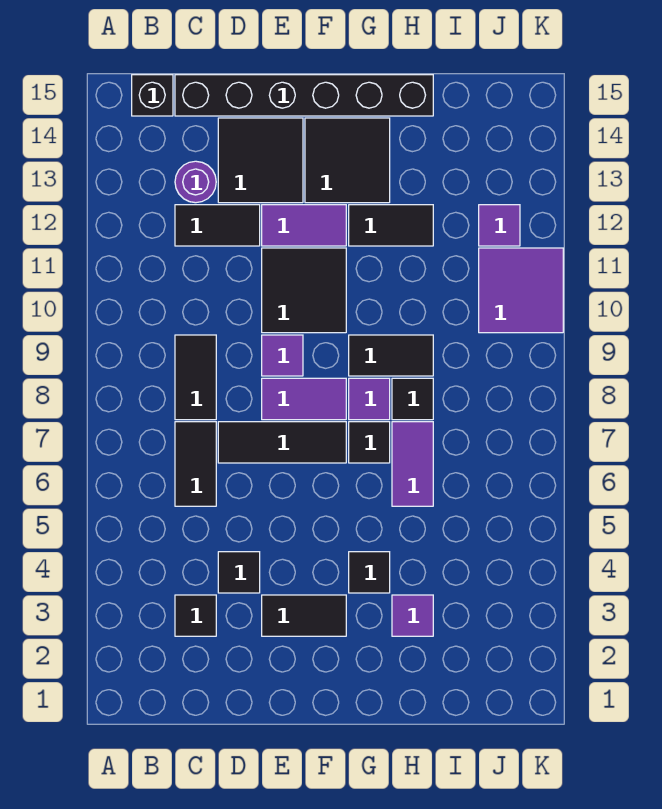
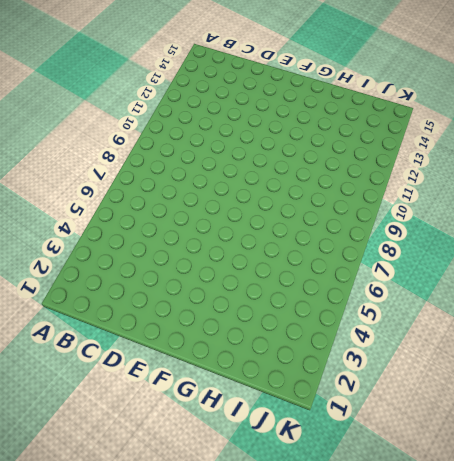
none -> black 1x1 brick [132,75,173,116]
none -> black 1x1 tile [175,595,216,636]
none -> black 1x2 tile [175,422,216,506]

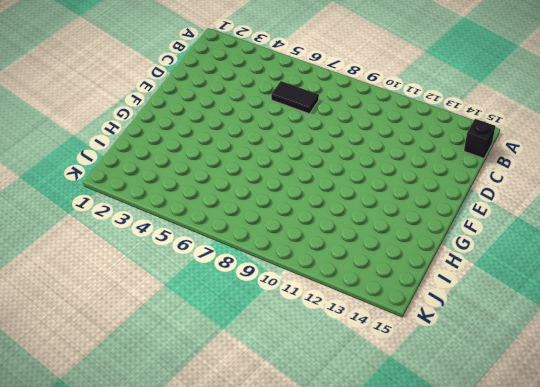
none -> black 1x1 tile [175,595,216,636]
none -> black 1x2 tile [175,335,216,420]
none -> black 1x2 tile [175,205,260,246]

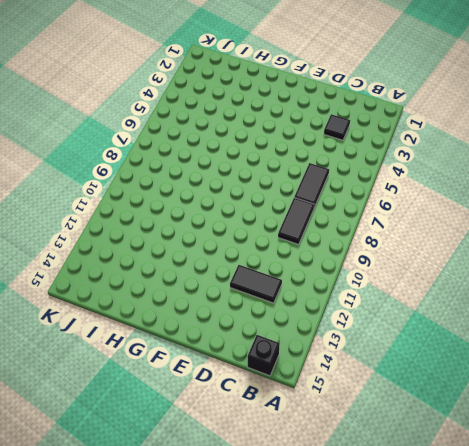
none -> purple 1x1 round brick [175,161,216,203]
none -> black 1x6 brick [175,75,433,116]
none -> black 1x1 tile [218,552,260,593]

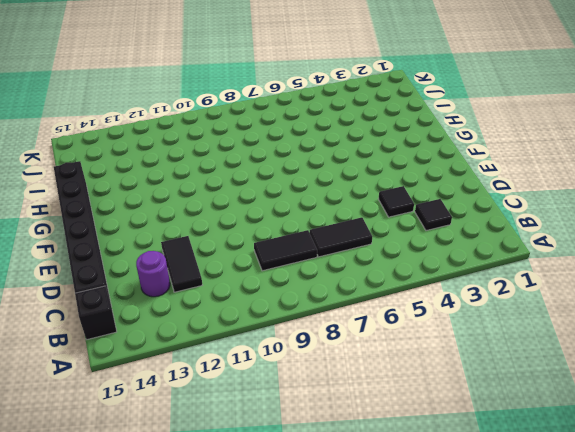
none -> black 1x3 tile [218,422,346,463]
none -> black 2x2 tile [218,118,303,203]
none -> black 1x2 tile [262,595,346,636]

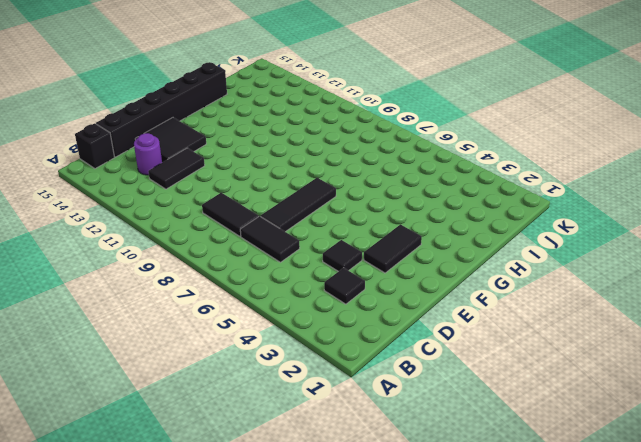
none -> purple 1x2 tile [262,378,346,420]
none -> purple 1x1 tile [262,335,303,376]
none -> black 2x2 tile [262,248,346,333]

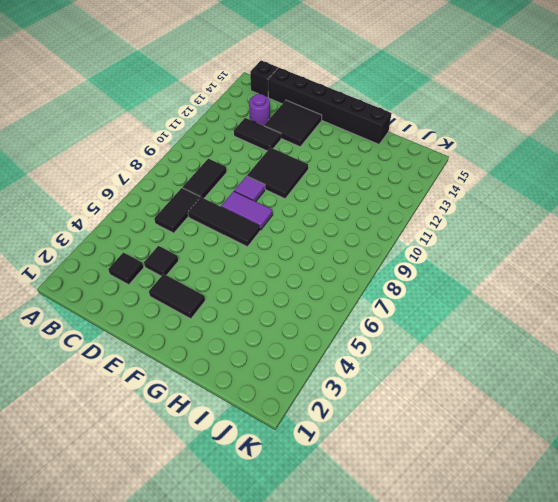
none -> purple 1x2 tile [262,205,346,246]
none -> black 2x2 tile [305,118,390,203]
none -> black 1x1 tile [349,552,390,593]

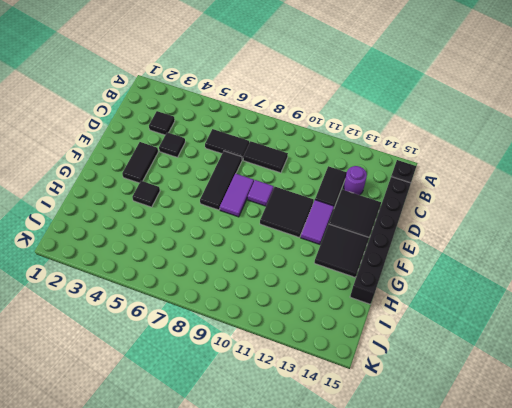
none -> black 1x1 tile [349,422,390,463]
none -> purple 1x1 tile [349,378,390,420]
none -> black 1x2 tile [349,335,433,376]

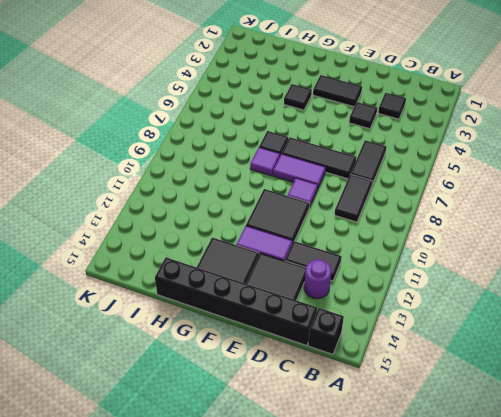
none -> black 1x2 tile [349,335,433,376]
none -> black 1x2 tile [349,205,433,246]
none -> purple 1x1 tile [392,595,433,636]

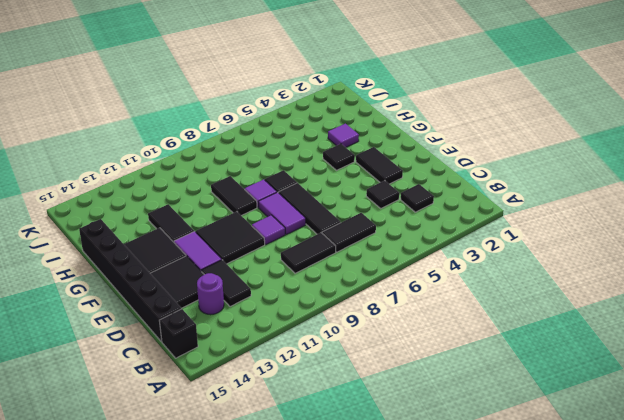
none -> purple 1x2 tile [392,422,433,506]
none -> black 1x1 tile [392,378,433,420]
none -> purple 2x2 tile [479,248,563,333]

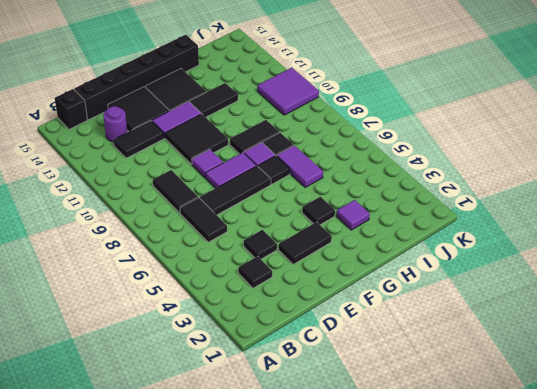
none -> purple 1x1 tile [479,205,520,246]

